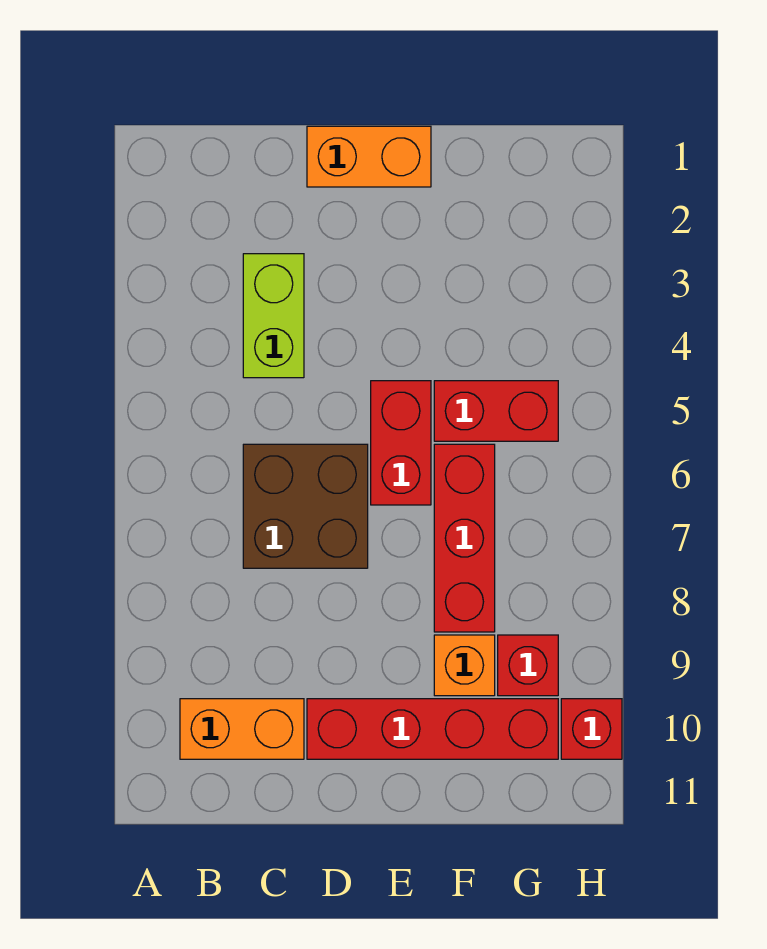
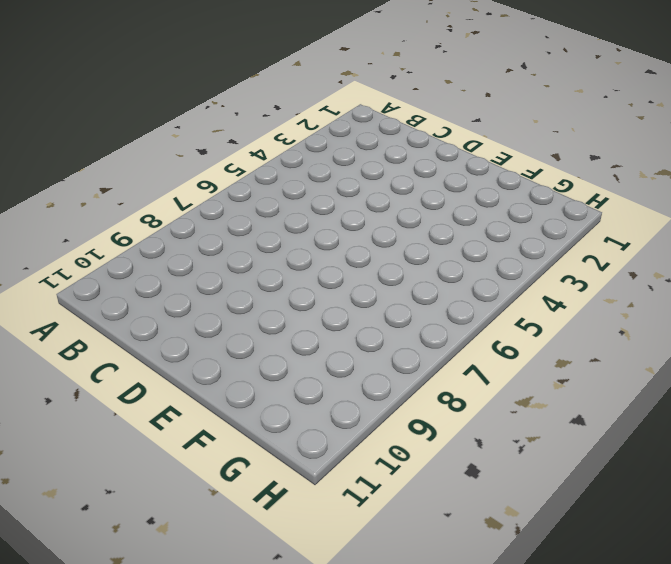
none -> orange 1x2 brick [180,699,304,759]
none -> lime 1x2 brick [243,254,304,378]

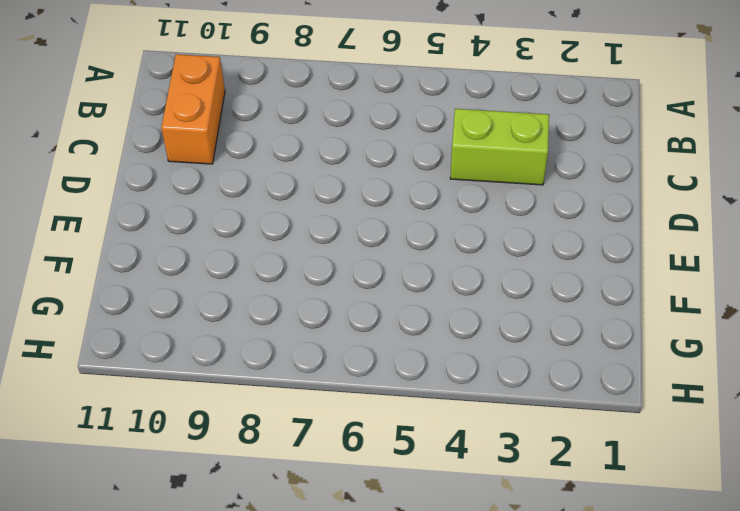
none -> brown 2x2 brick [243,444,368,568]
none -> orange 1x2 brick [307,126,431,187]

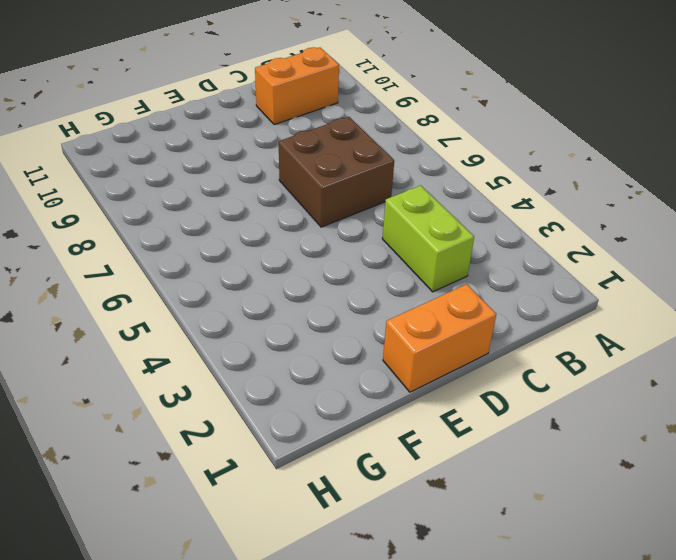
none -> red 1x4 brick [307,699,558,759]
none -> red 1x2 brick [371,381,431,505]

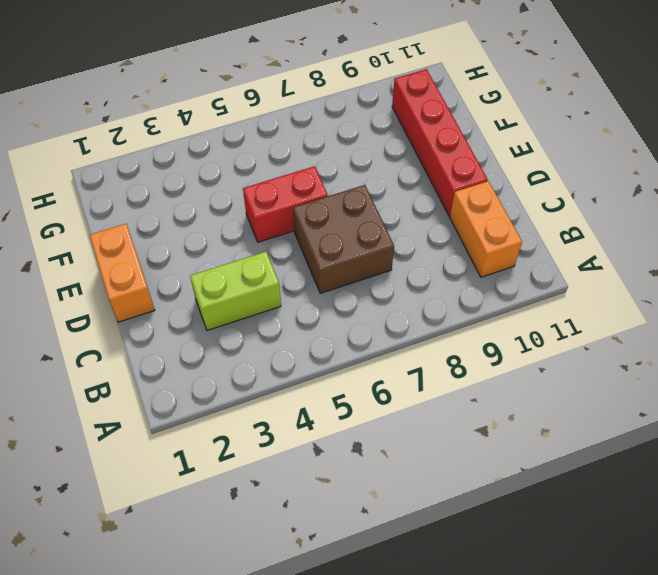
none -> red 1x2 brick [434,381,558,441]
none -> red 1x3 brick [434,444,495,632]

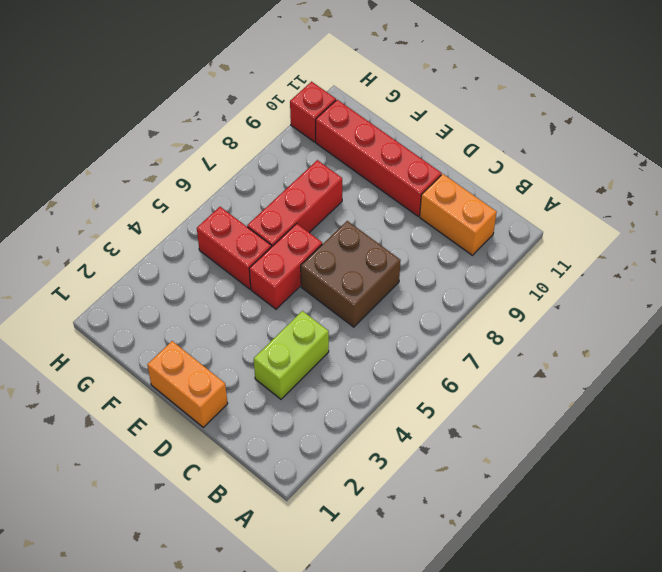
none -> orange 1x1 brick [434,635,495,696]
none -> red 1x1 brick [498,635,558,696]

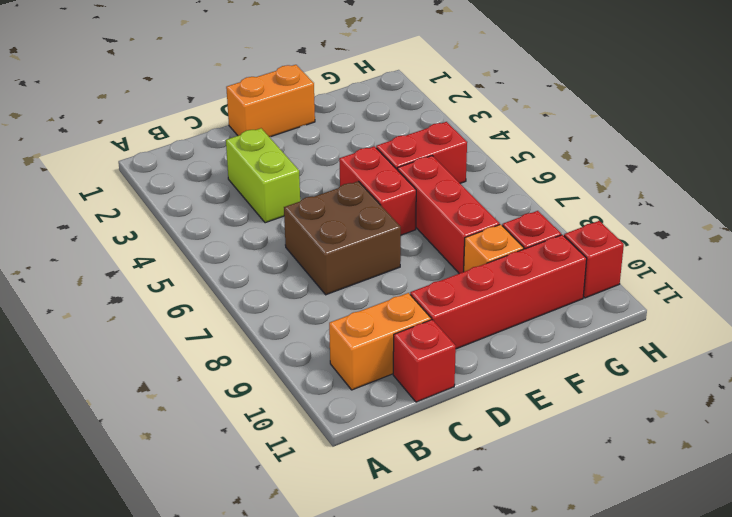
red 1x1 brick [393,320,456,402] -> none

